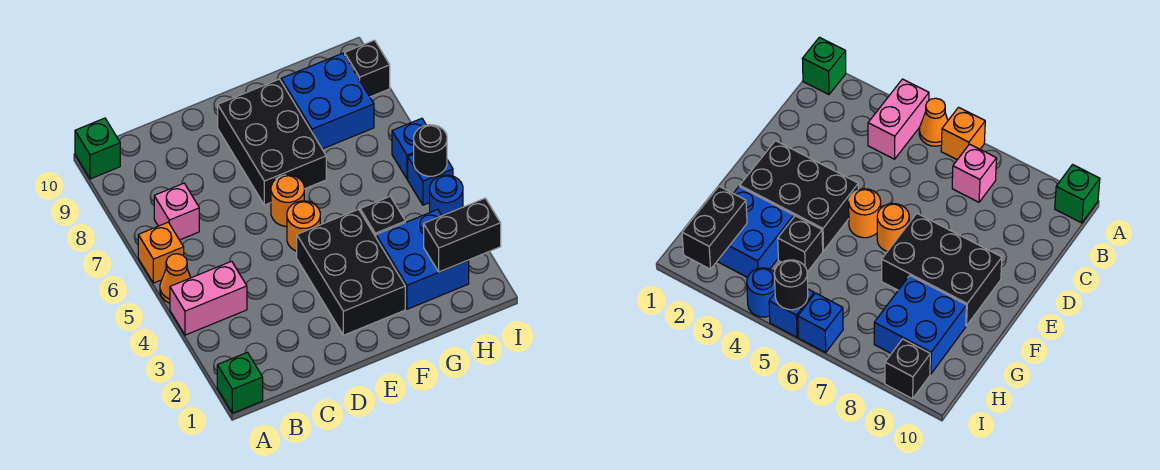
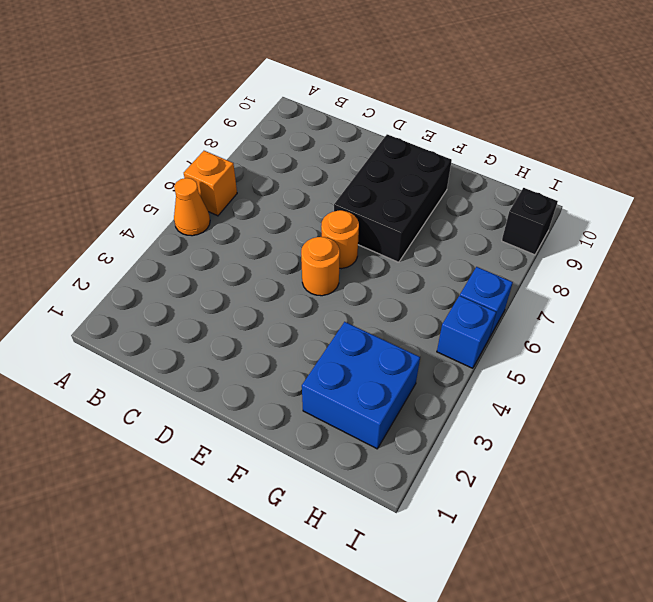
none -> green 1x1 brick [217,352,263,413]
none -> pink 1x2 brick [170,261,247,335]
none -> green 1x1 brick [75,118,120,179]

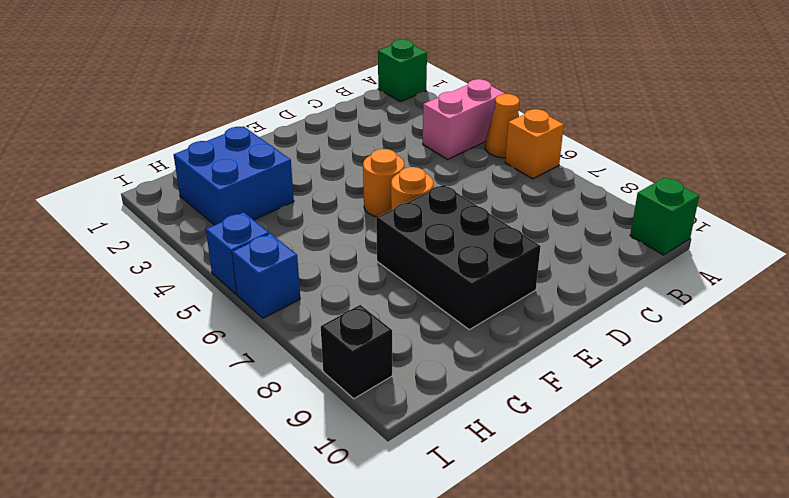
none -> pink 1x1 brick [154,183,199,240]
none -> black 2x3 brick [297,209,405,335]
none -> black 1x1 brick [360,197,405,237]

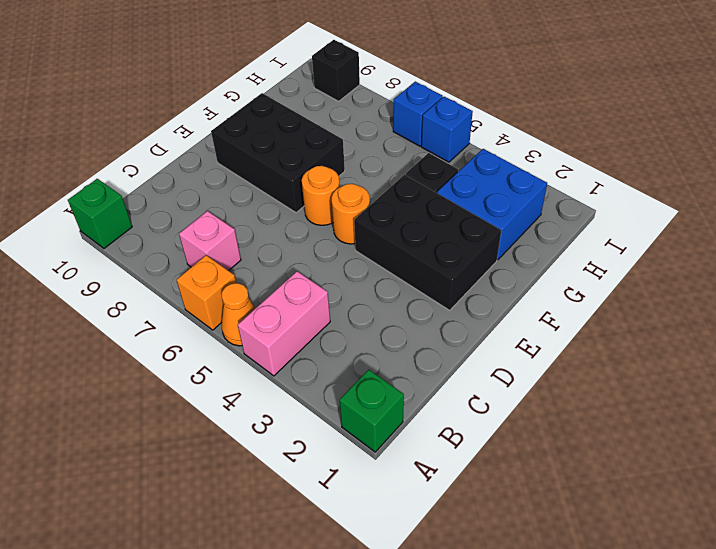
none -> blue 2x2 brick [281,53,374,149]
none -> blue 1x1 round brick [430,175,463,216]
none -> black 1x2 brick [424,198,501,272]

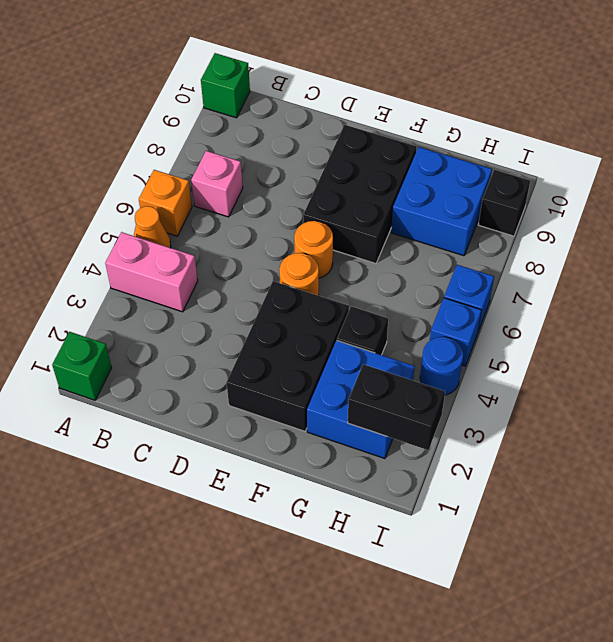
none -> black 1x1 round brick [414,125,447,176]

